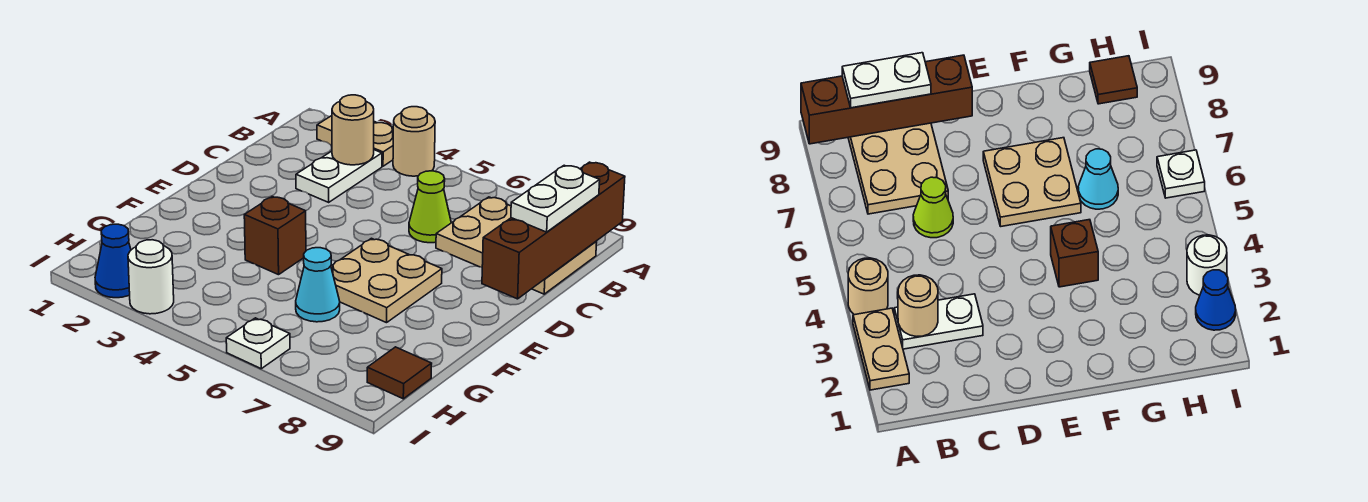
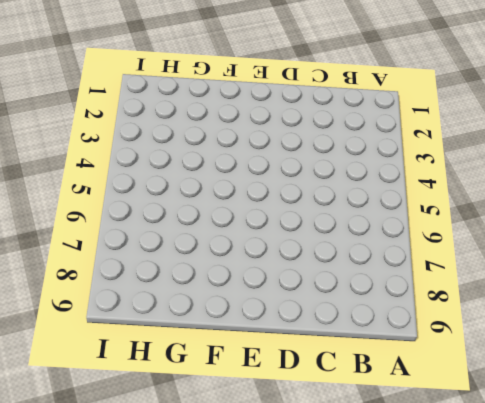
none -> tan 1x2 plate [317,116,393,166]
none -> tan 1x1 round brick [393,107,435,176]
none -> white 1x2 plate [296,150,382,202]

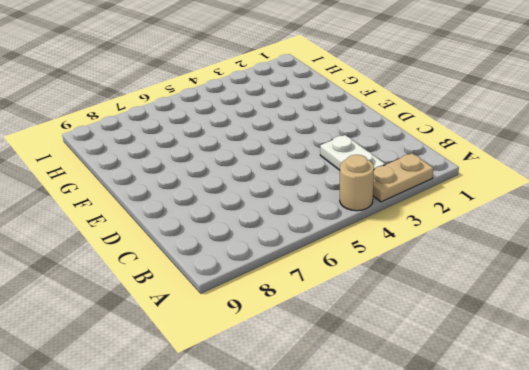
none -> tan 2x3 plate [436,197,597,294]
none -> lime 1x1 cone [409,171,451,243]
none -> tan 2x2 plate [331,238,442,323]

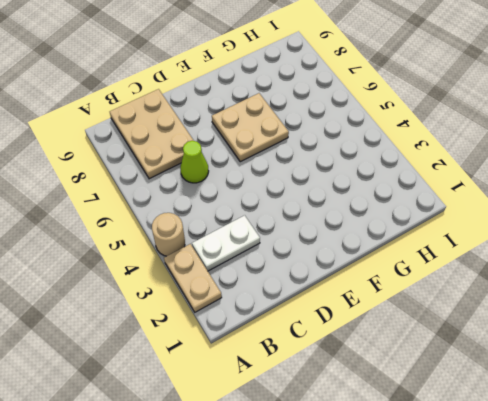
none -> brown 1x1 brick [244,197,306,275]
none -> cyan 1x1 cone [296,248,340,322]
none -> brown 1x1 tile [367,347,432,399]

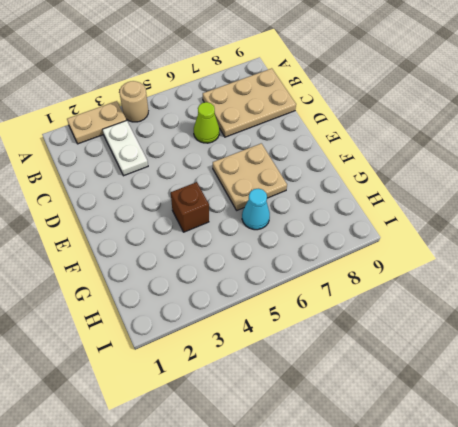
none -> brown 1x1 tile [367,347,432,399]
none -> blue 1x1 cone [95,224,131,298]
none -> white 1x1 round brick [128,240,174,314]

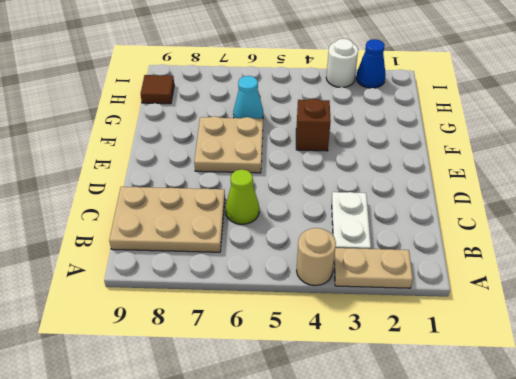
none -> white 1x1 plate [226,318,290,369]
none -> brown 1x4 brick [482,162,625,299]
none -> tan 1x1 round brick [332,95,374,165]

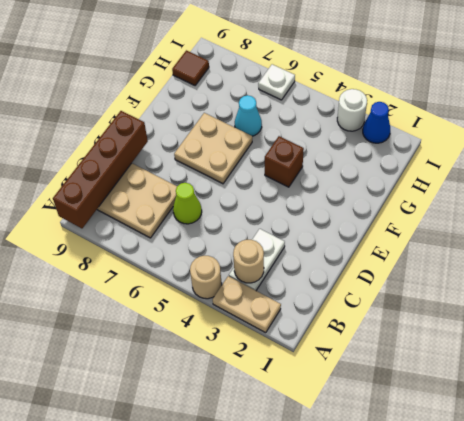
none -> white 1x2 plate [511,165,600,232]

